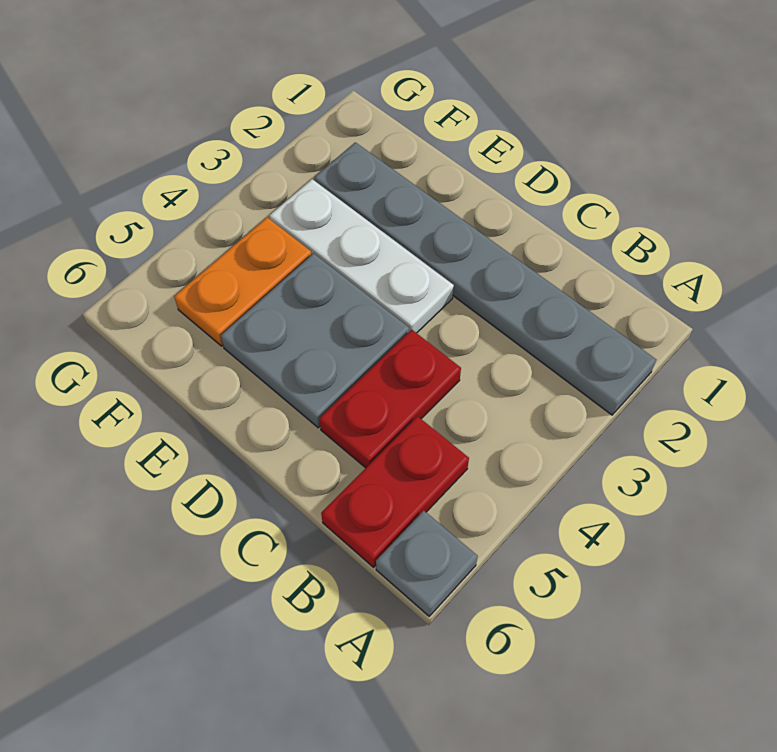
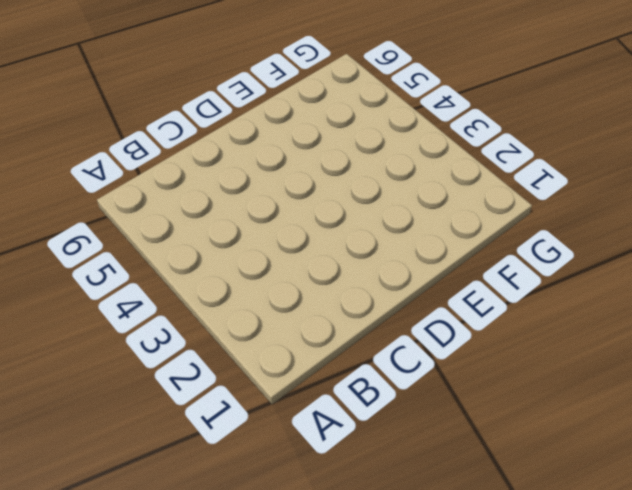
none -> grey 1x6 plate [314,142,656,415]
none -> grey 1x1 plate [376,511,478,616]

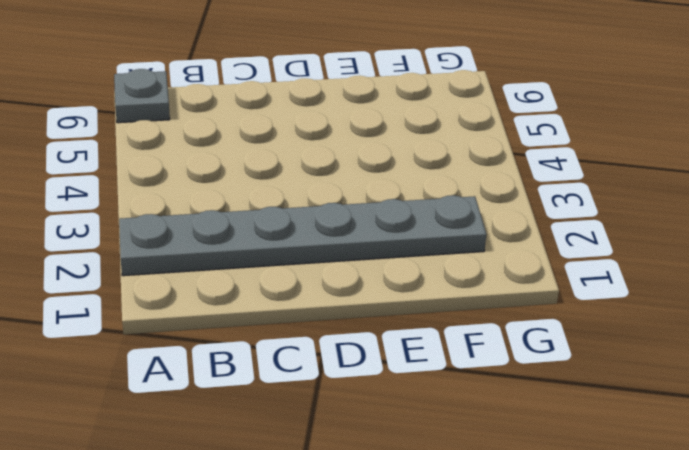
none -> red 1x2 plate [321,416,469,567]
none -> red 1x2 plate [319,330,461,468]

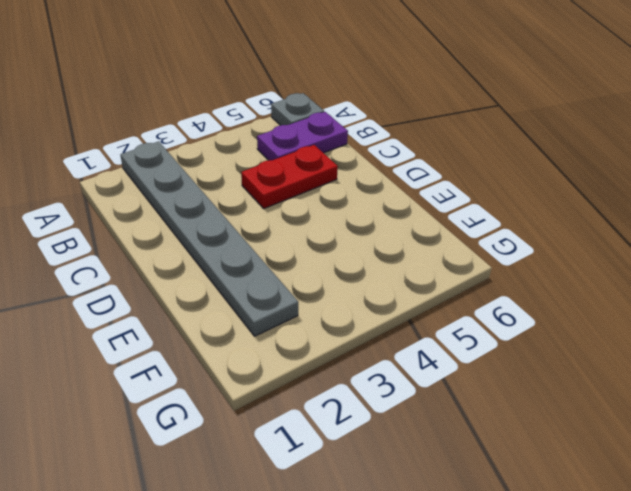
purple 1x2 plate [257,112,348,160] -> red 1x2 plate [321,416,469,567]
none -> white 1x3 plate [269,179,454,333]
none -> grey 2x2 plate [221,253,409,428]

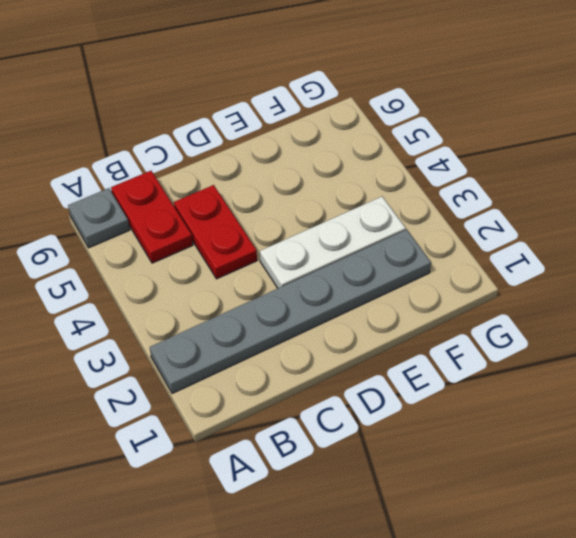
none -> grey 2x2 plate [221,253,409,428]
none -> orange 1x2 plate [174,217,312,346]

